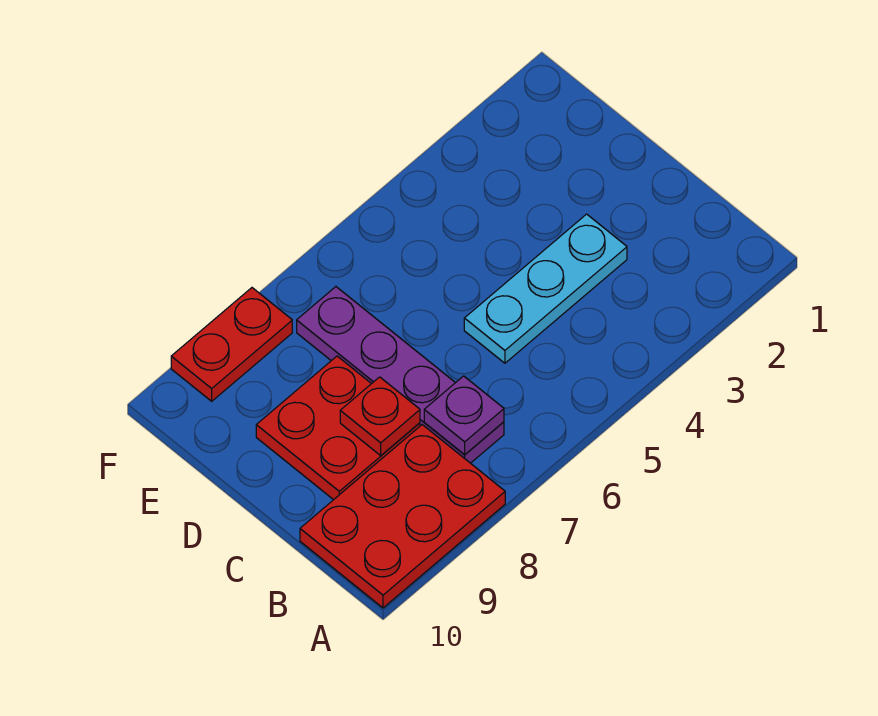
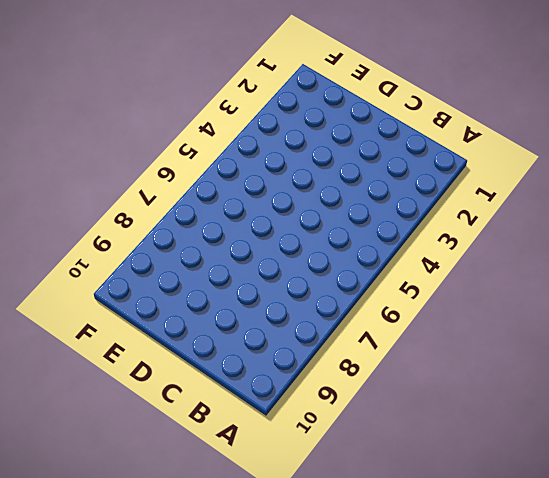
none -> red 2x3 plate [300,425,505,608]
none -> purple 1x4 plate [297,287,504,463]

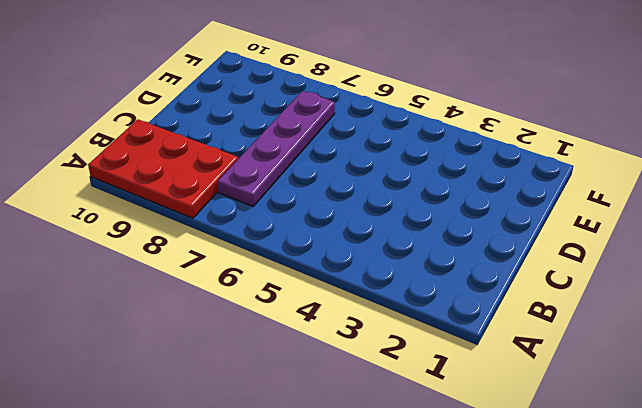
none -> cyan 1x3 plate [464,214,627,363]
none -> red 2x2 plate [256,356,420,500]

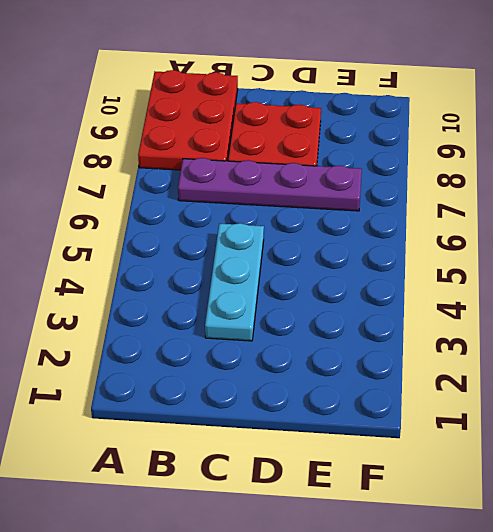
none -> red 1x2 plate [171,288,292,401]
none -> purple 1x1 plate [424,376,504,455]

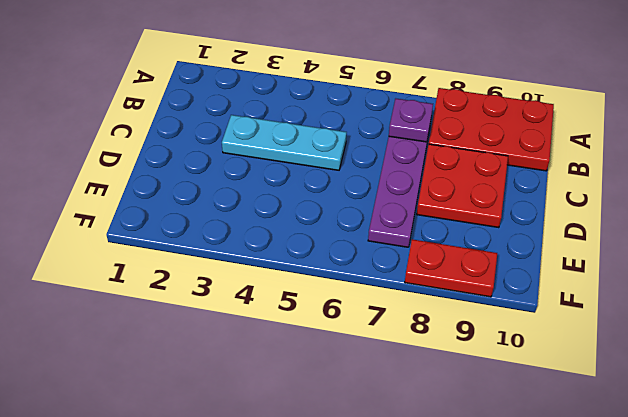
none -> red 1x1 plate [340,377,420,455]

